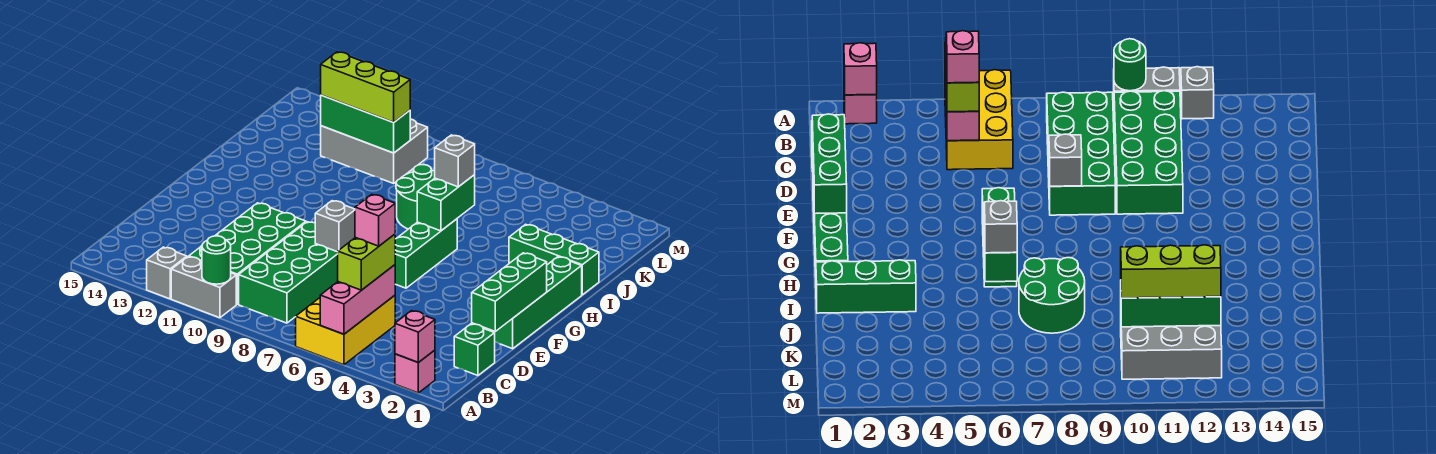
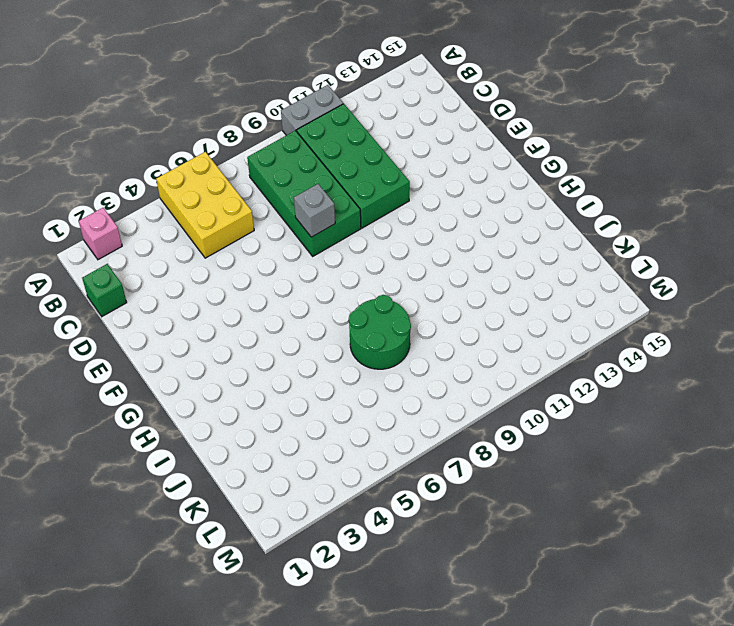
none -> grey 1x1 brick [147,247,187,299]
none -> green 1x4 brick [489,257,582,349]
none -> green 1x3 brick [395,219,457,288]

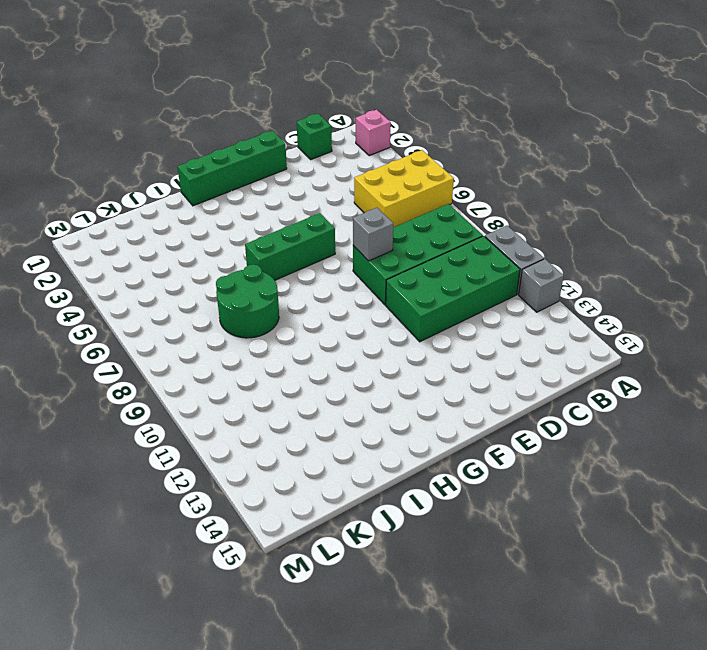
none -> green 1x3 brick [509,224,599,295]
none -> grey 2x3 brick [321,119,428,183]
none -> pink 1x1 brick [395,311,435,363]

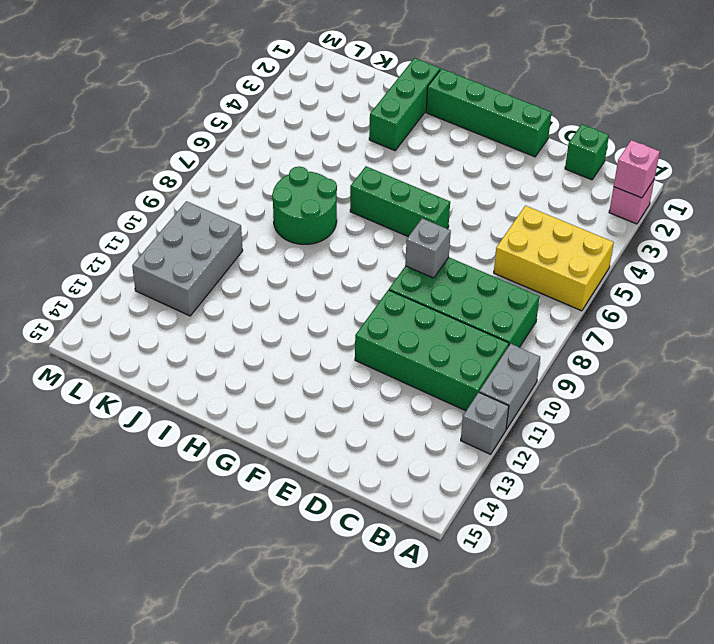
none -> pink 1x3 brick [320,265,395,334]
none -> green 1x1 round brick [202,236,231,284]
none -> green 1x3 brick [472,253,547,331]

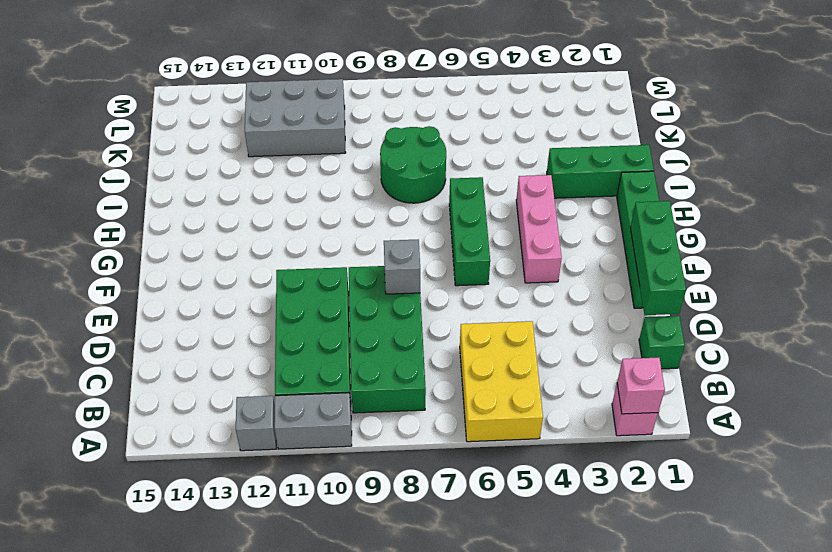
pink 1x3 brick [516,175,562,283] -> pink 1x3 brick moved to [320,265,395,334]
none -> green 1x1 round brick [202,236,231,284]
none -> green 1x2 brick [417,175,475,231]
none -> green 1x3 brick [321,95,410,153]

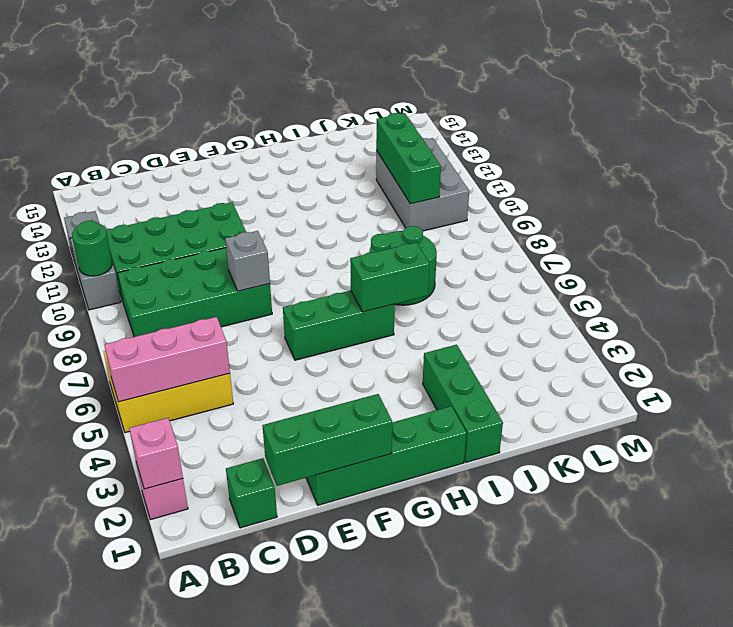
none -> lime 1x2 brick [338,234,395,290]
none -> grey 1x1 brick [435,135,475,187]
none -> lime 1x3 brick [321,52,410,122]

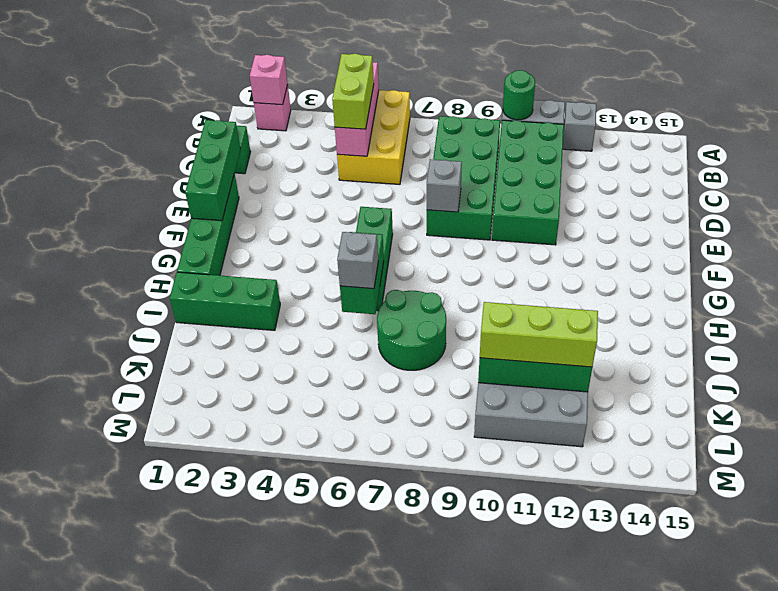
none -> pink 1x1 brick [355,195,395,246]

